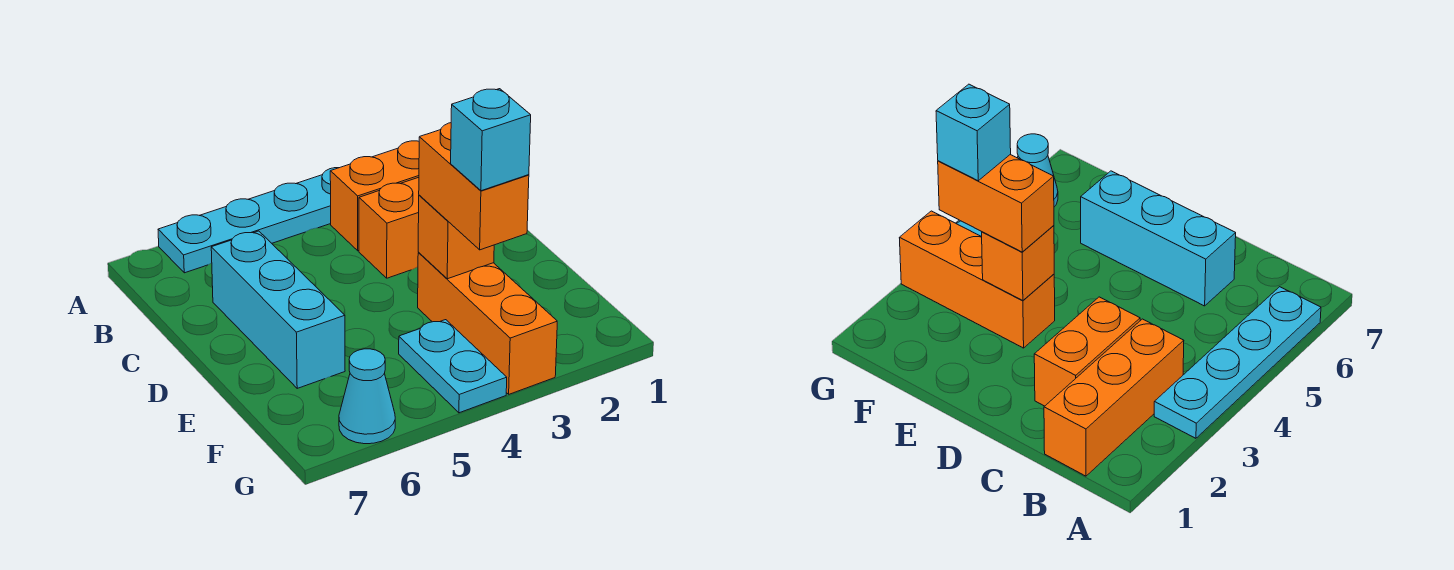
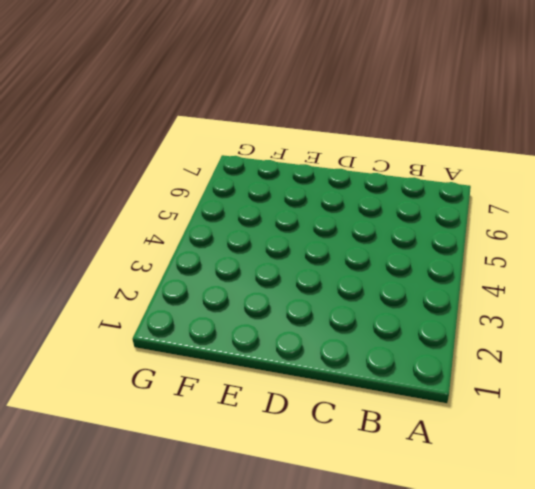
none -> cyan 1x4 plate [158,168,337,273]
none -> orange 1x3 brick [330,141,419,251]

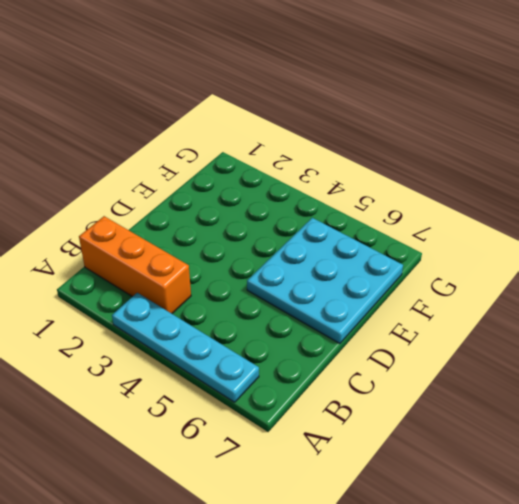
cyan 3x3 plate [247,218,403,344] -> cyan 1x3 brick [211,231,345,388]
none -> orange 1x2 brick [359,177,419,278]
none -> orange 1x3 brick [418,253,557,394]

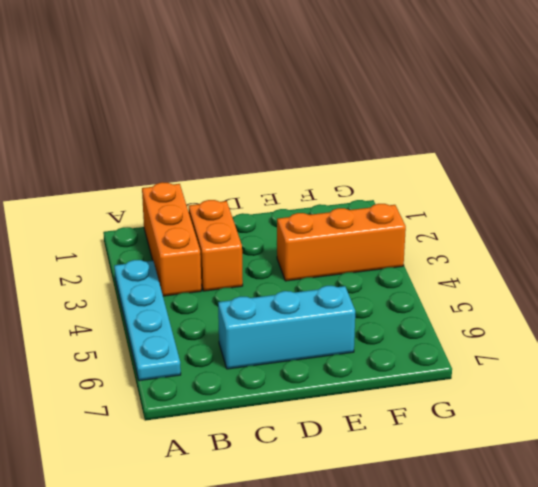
none -> cyan 1x2 plate [399,320,507,413]
none -> cyan 1x1 cone [339,349,395,444]

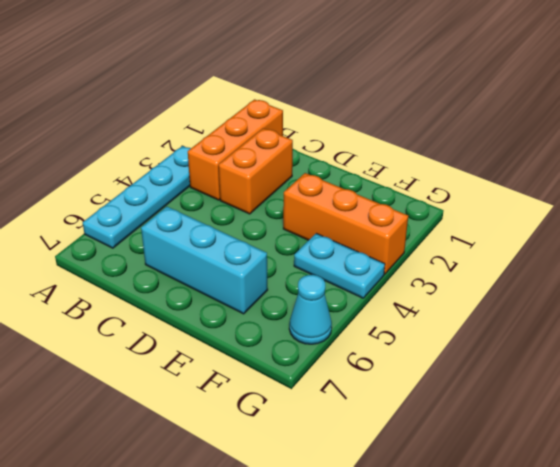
none -> orange 1x1 brick [418,195,494,279]
none -> orange 1x2 brick [419,123,529,250]

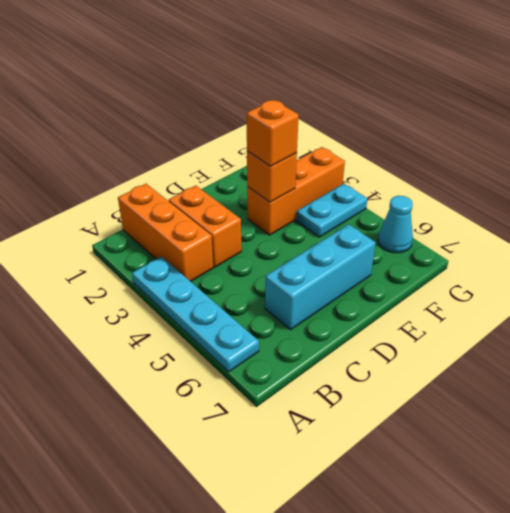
orange 1x1 brick [247,100,299,166] -> orange 1x2 brick [419,123,529,250]
none -> cyan 1x1 brick [451,89,531,191]

